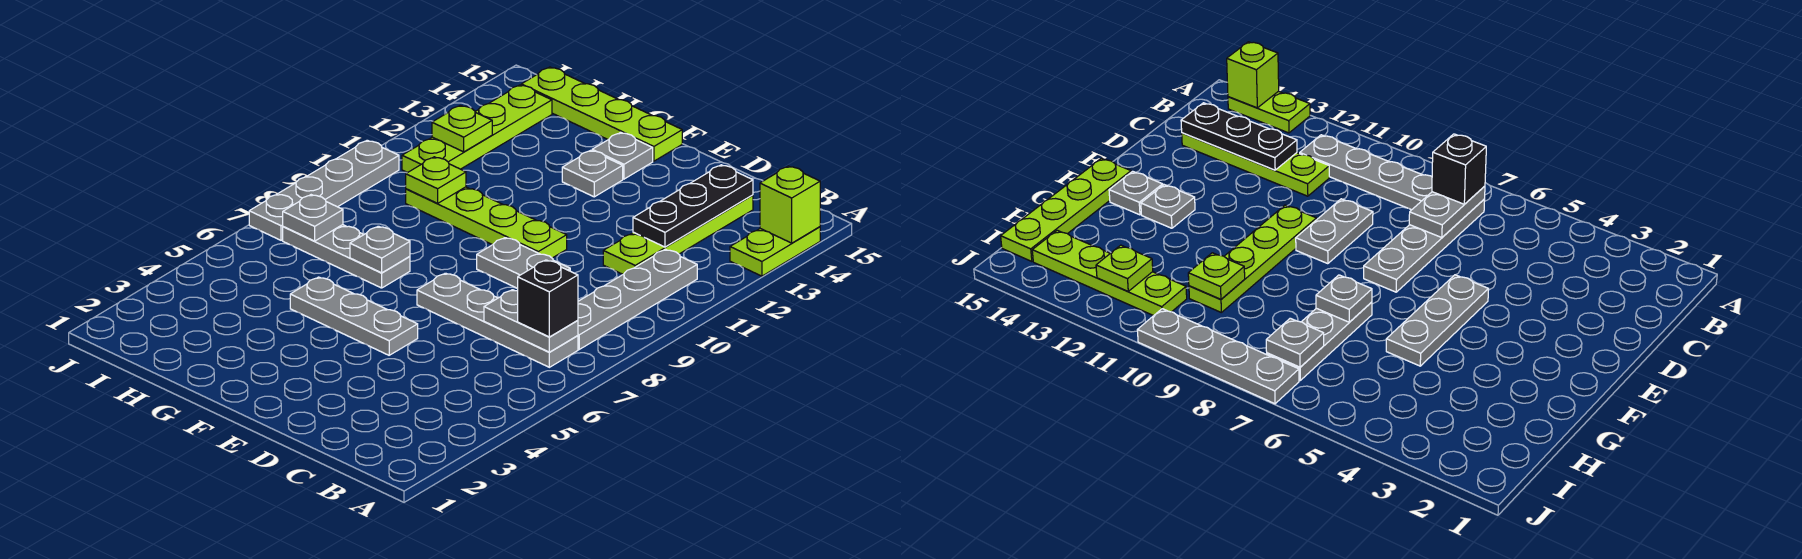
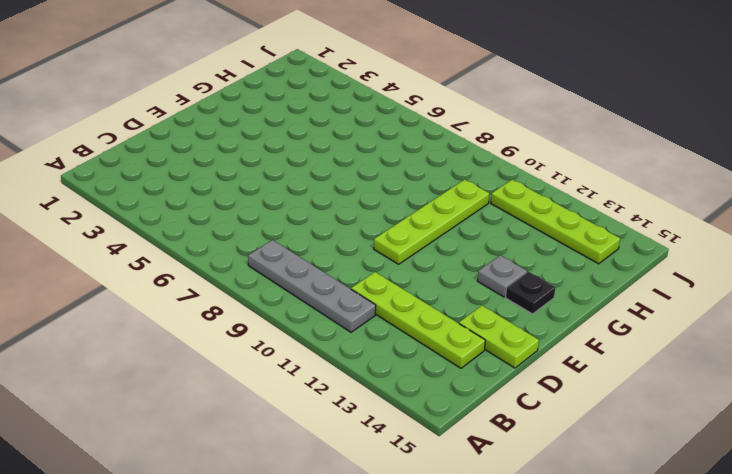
lime 1x2 plate [459,306,539,368] -> lime 1x2 plate moved to [730,227,820,276]
black 1x1 plate [505,271,555,314] -> grey 1x1 plate [592,132,653,179]
none -> grey 1x4 plate [417,273,578,367]
none -> grey 1x2 plate [477,238,570,288]
none -> grey 1x3 plate [290,277,418,355]

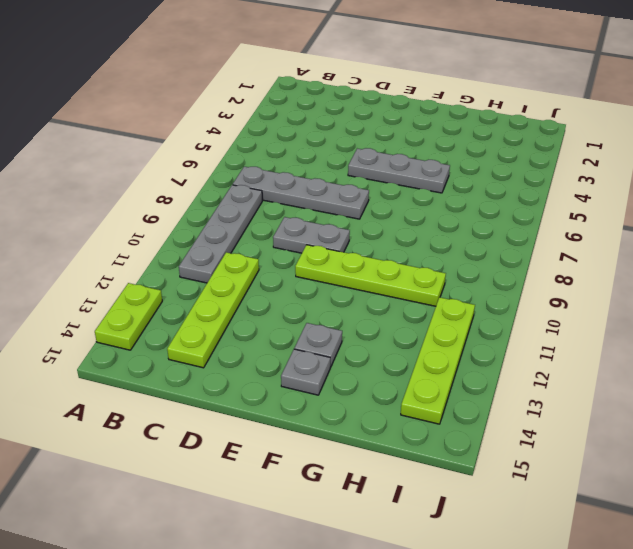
none -> lime 1x4 plate [521,67,682,161]
none -> grey 1x3 plate [283,225,410,288]
none -> grey 1x4 plate [249,140,399,240]

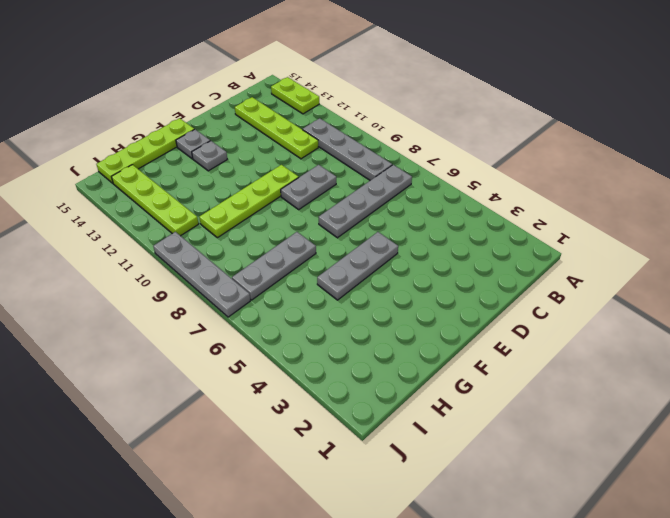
none -> lime 1x1 brick [760,166,820,243]
none -> grey 1x2 plate [484,290,578,352]
none -> black 1x3 plate [633,165,753,247]

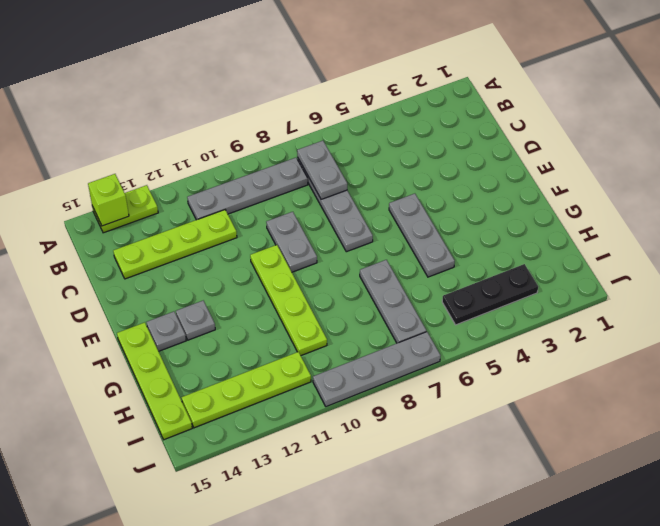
black 1x3 plate [442,264,538,325] -> black 1x3 plate moved to [633,165,753,247]
none -> grey 1x1 plate [350,226,410,273]
none -> lime 1x1 plate [406,157,466,204]
none -> grey 1x1 plate [283,195,343,241]

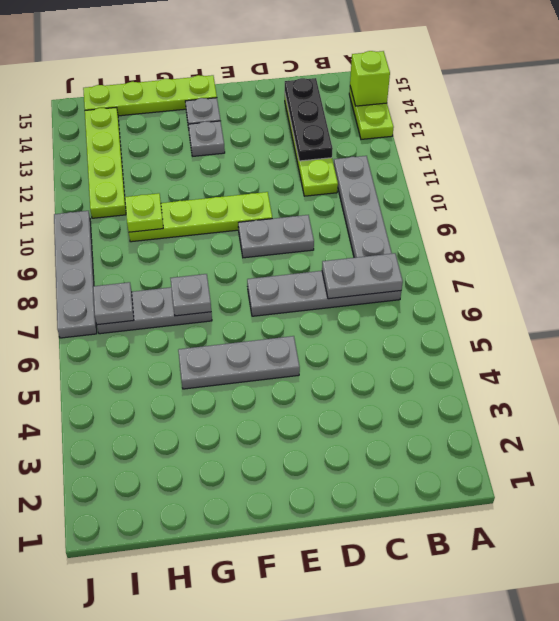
none -> lime 1x1 plate [432,105,492,152]
none -> black 1x1 brick [518,260,578,337]

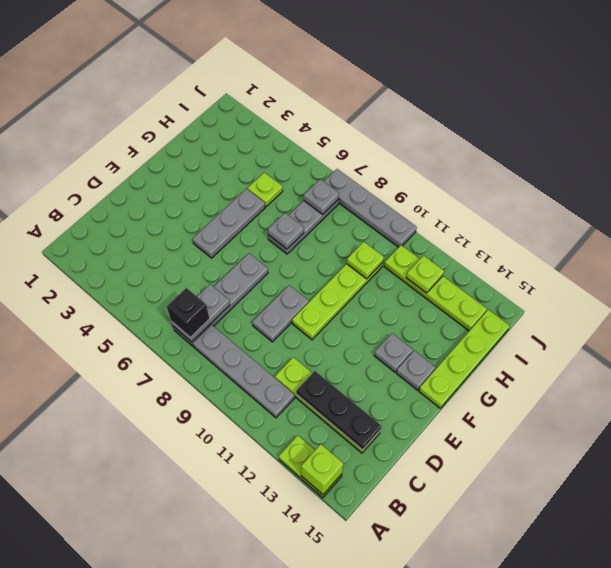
lime 1x1 plate [248,173,283,207] -> none

